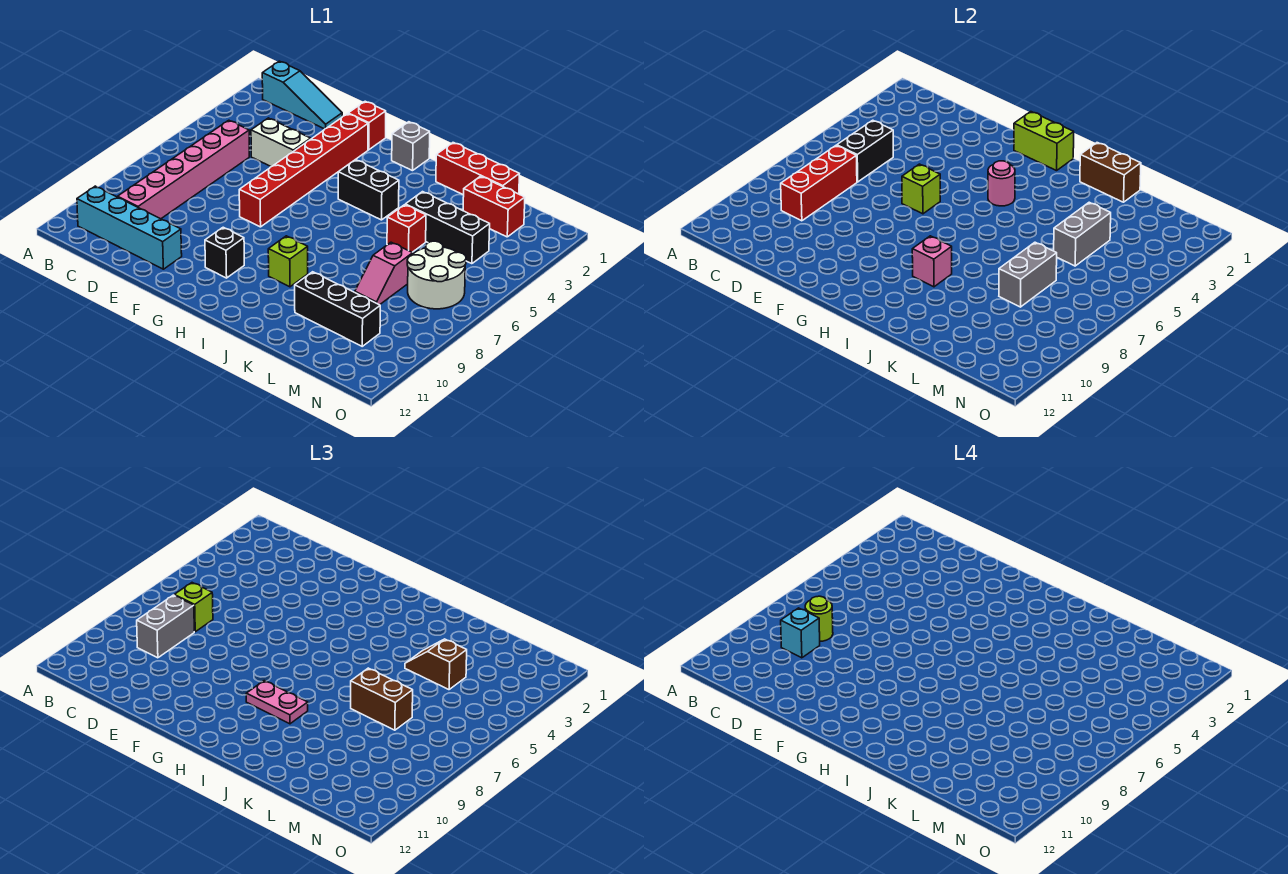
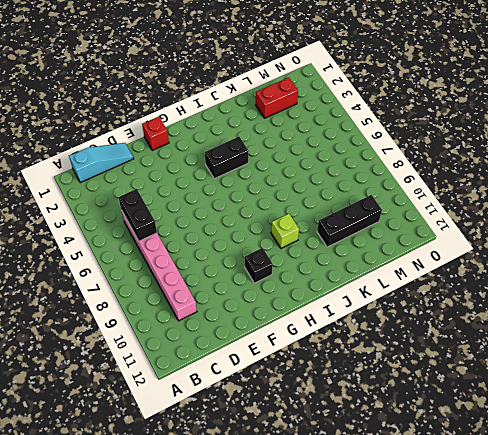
none -> cyan 1x4 brick [77,186,182,269]
none -> white 1x2 brick [251,118,311,167]
none -> red 1x6 brick [239,114,368,227]
none -> grey 1x1 brick [392,122,430,171]

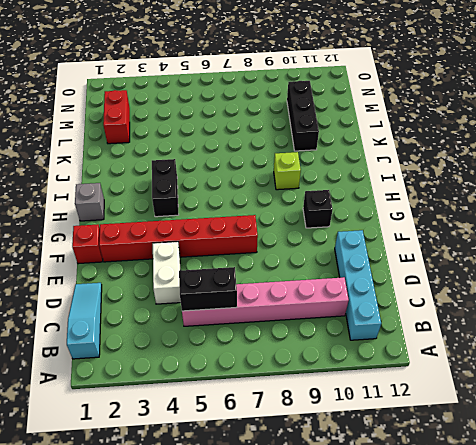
none -> red 1x3 brick [436,143,519,195]
none -> black 1x3 brick [405,192,490,264]
none -> red 1x1 brick [387,205,426,252]
none -> pink 1x2 slope [355,242,413,305]

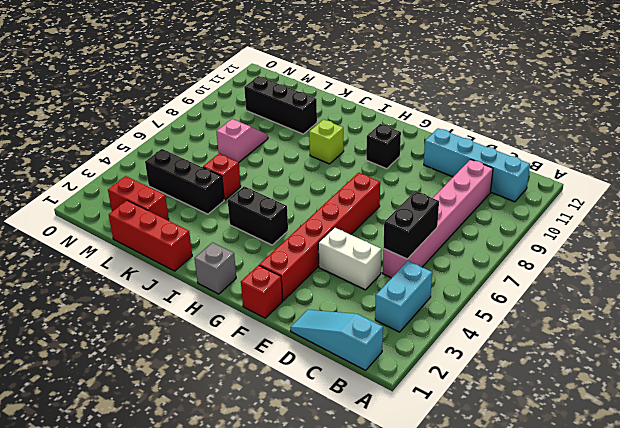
cyan 1x2 brick [375,261,432,332] -> none
none -> white 2x2 round brick [407,241,466,309]
none -> red 1x3 brick [781,146,857,221]
none -> lime 1x1 brick [902,164,940,214]
none -> lime 1x2 brick [1014,112,1074,171]

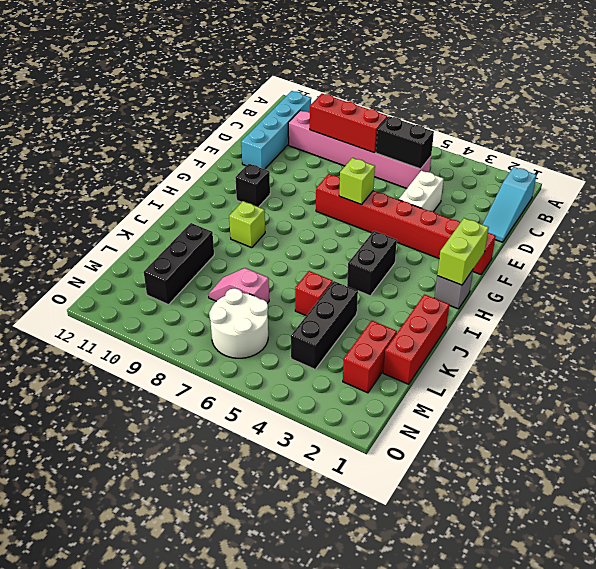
none -> pink 1x1 round brick [988,161,1015,206]
none -> pink 1x1 brick [912,236,952,287]
none -> brown 1x2 brick [1080,143,1141,202]
none -> grey 1x2 brick [1054,202,1111,266]

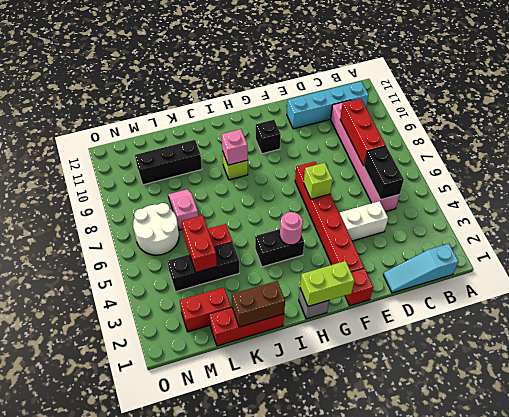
red 1x2 brick [182,215,217,272] -> grey 1x2 brick [1054,202,1111,266]
none -> grey 1x2 brick [999,242,1057,307]
none -> lime 1x1 brick [174,583,213,632]
none -> grey 1x2 brick [137,595,194,658]
none -> pink 1x2 plate [246,681,308,724]

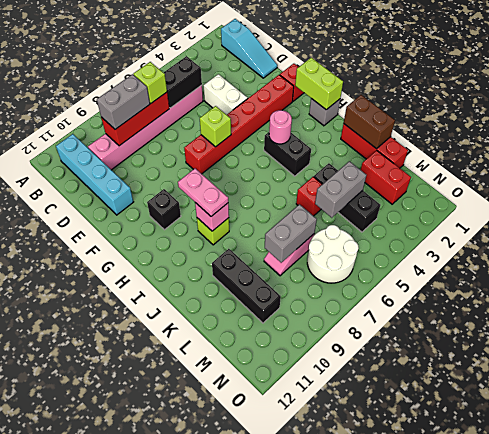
none -> brown 1x2 slope [405,639,467,690]
none -> brown 1x2 brick [351,668,413,730]
none -> lime 1x1 round brick [805,596,833,641]
none -> cyan 1x1 brick [781,608,820,658]

